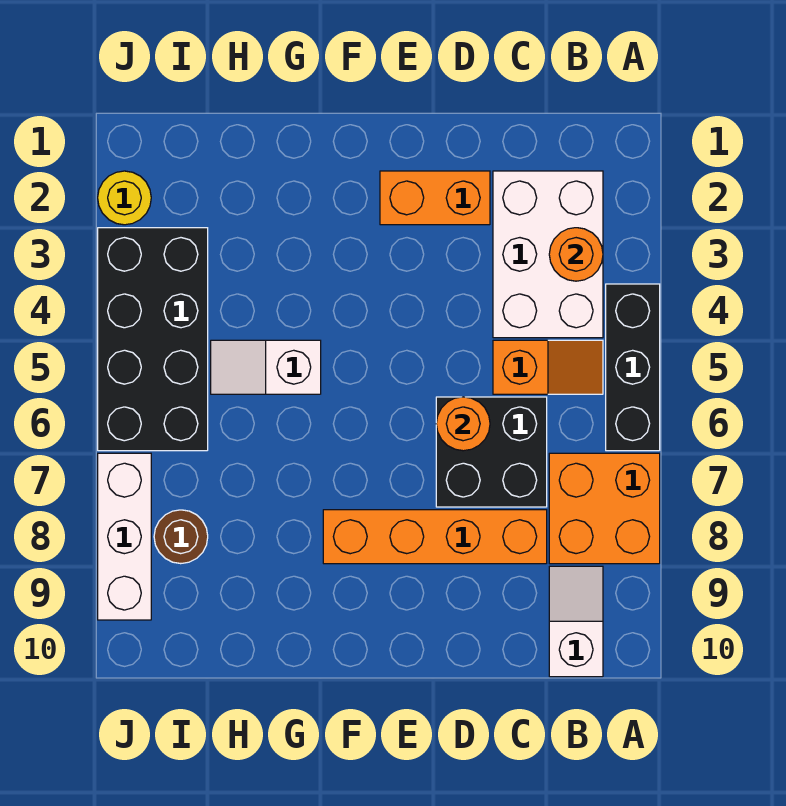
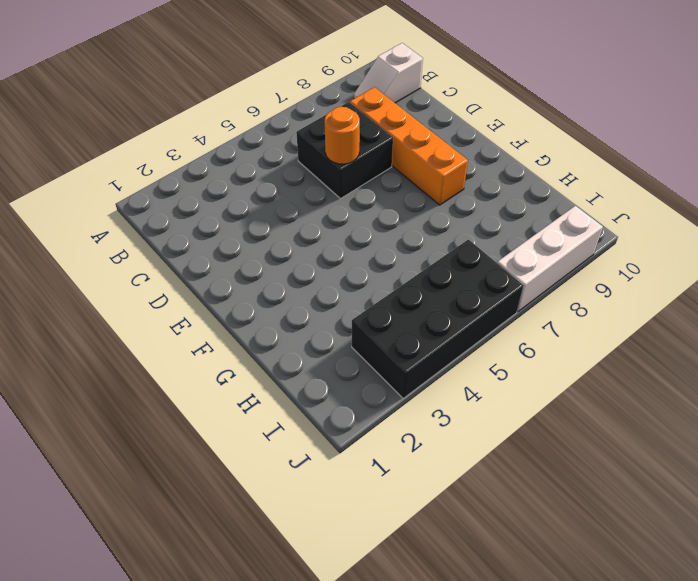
none -> black 1x3 brick [606,284,660,451]
none -> orange 2x2 brick [549,453,660,564]
none -> white 2x3 brick [493,171,603,338]

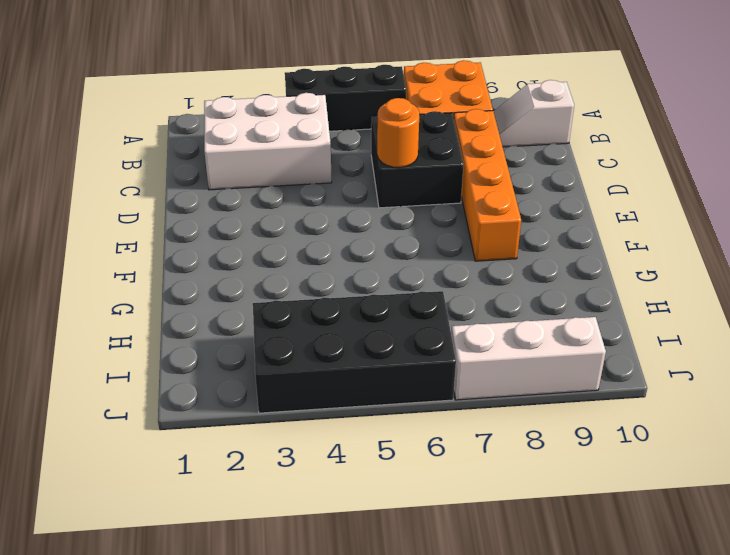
none -> orange 1x2 slope [493,340,603,394]
none -> orange 1x2 brick [380,171,490,225]
none -> white 1x2 slope [211,340,321,394]

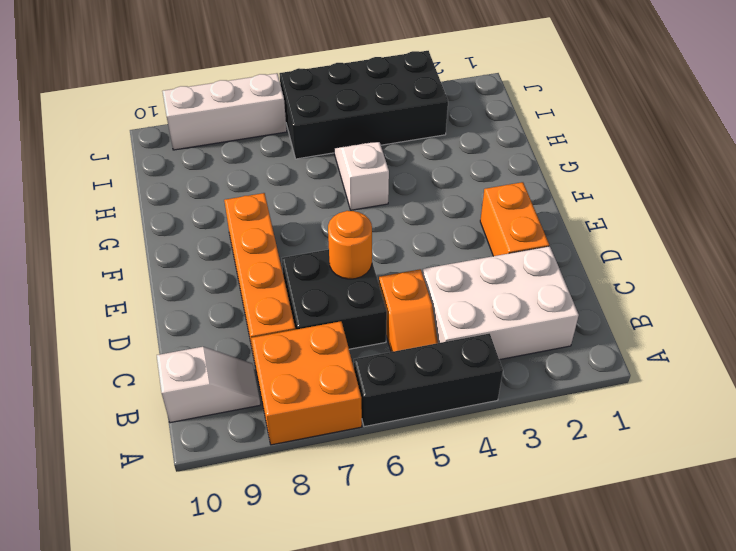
none -> brown 1x1 round brick [154,510,208,564]
none -> yellow 1x1 round brick [98,171,151,225]
none -> orange 1x1 round brick [549,228,603,281]

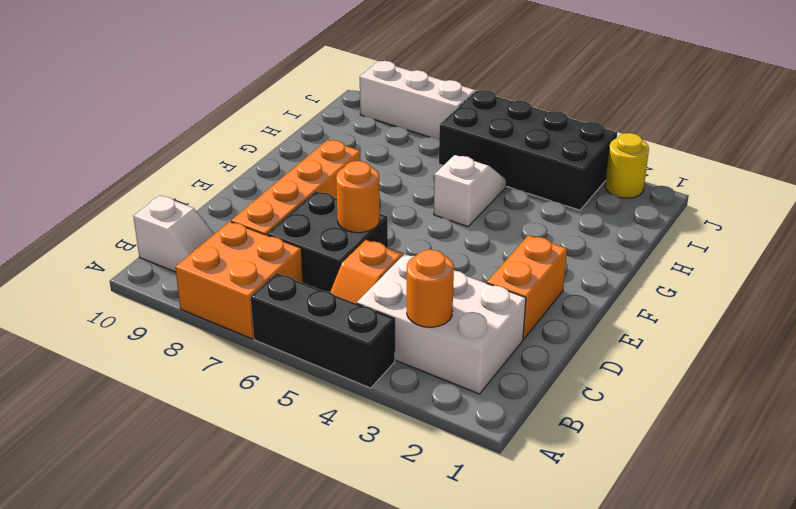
none -> brown 1x1 round brick [154,510,208,564]

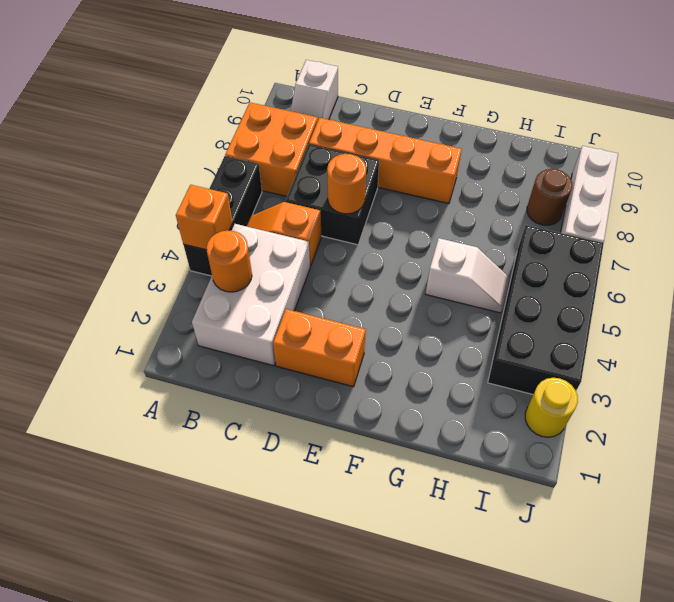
orange 1x1 brick [176,185,233,250] -> none

